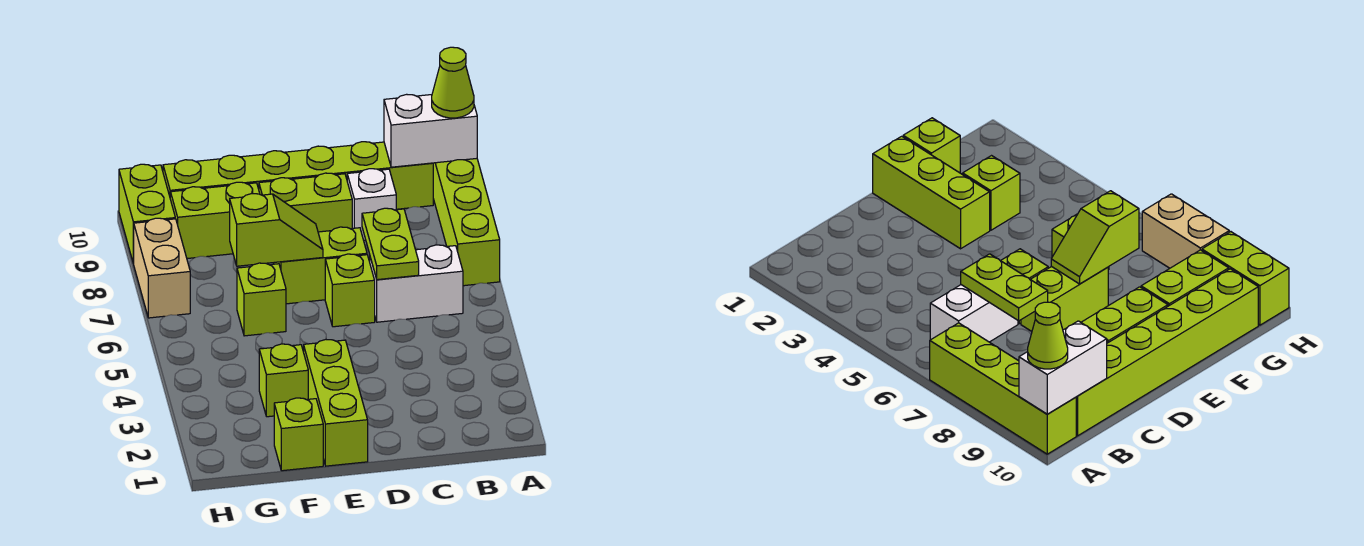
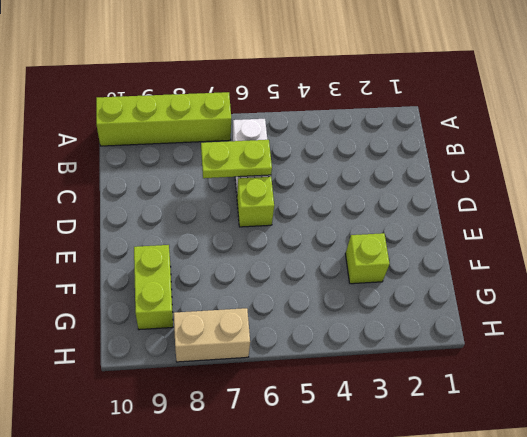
none -> lime 1x6 brick [163,142,433,209]
none -> white 1x1 brick [347,169,396,240]
none -> lime 1x2 brick [274,227,367,304]

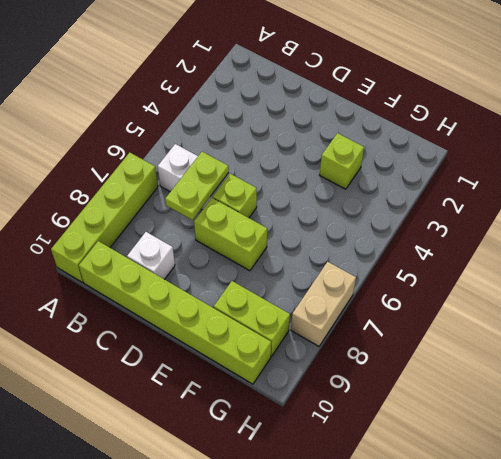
none -> lime 1x2 brick [259,173,352,232]
none -> lime 1x3 brick [304,339,368,466]
none -> lime 1x1 brick [274,398,323,471]

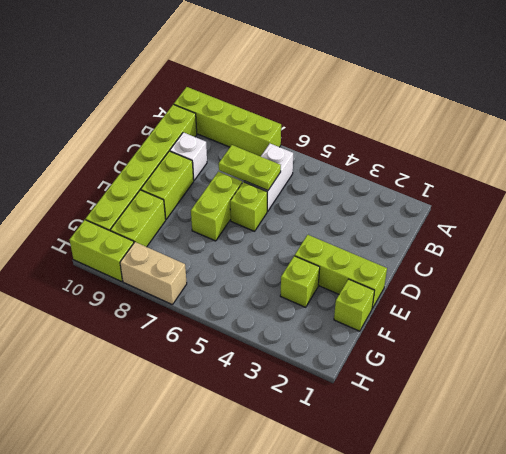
none -> lime 1x1 brick [237,263,286,336]
none -> white 1x2 brick [384,94,477,167]
none -> lime 1x2 slope [230,194,323,266]

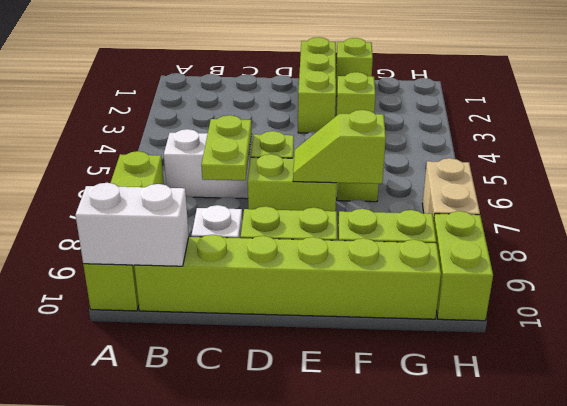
none -> lime 1x1 cone [432,47,474,118]

